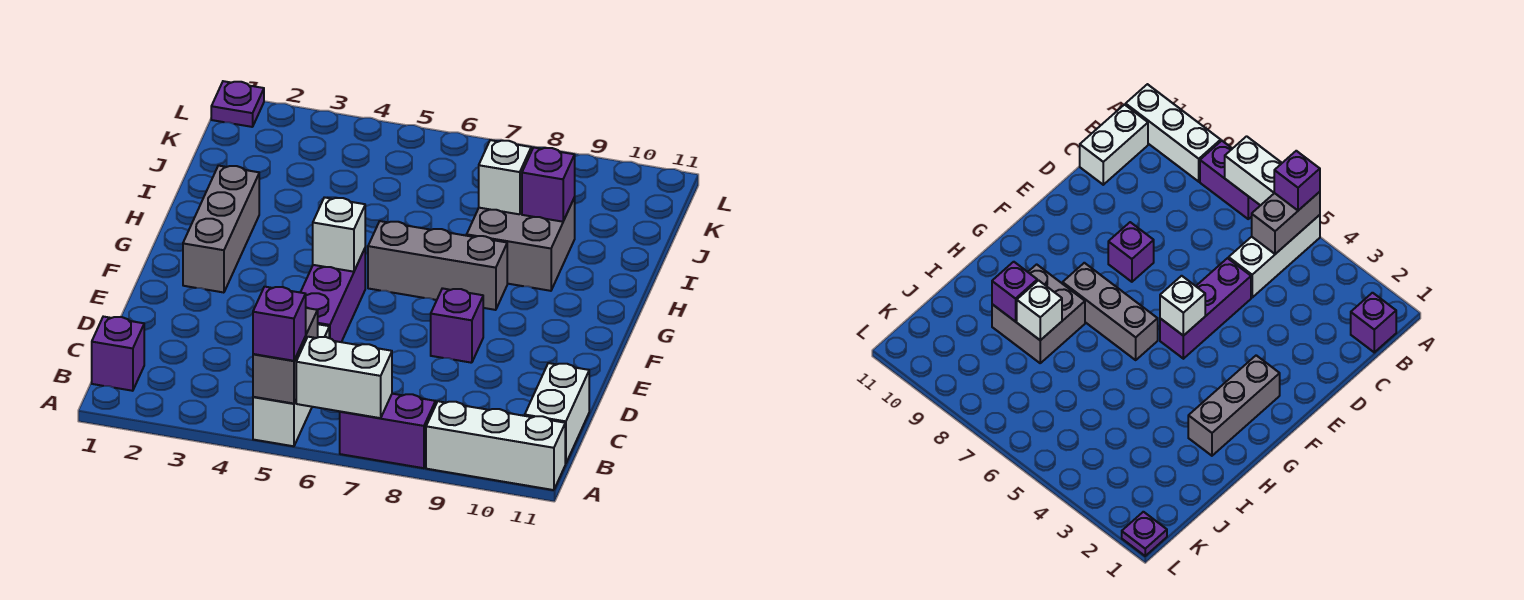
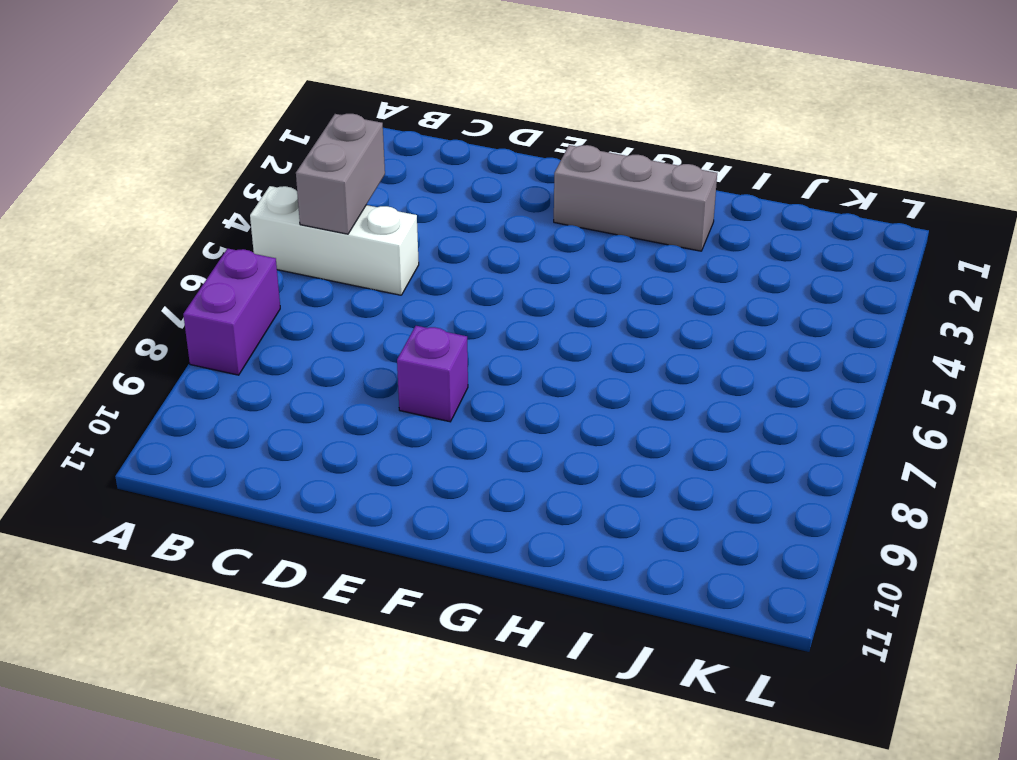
grey 1x2 brick [296,114,385,234] -> grey 1x2 brick turned to [253,308,318,404]
none -> white 1x3 brick [426,401,565,490]
none -> purple 1x1 brick [92,317,144,391]
none -> white 1x2 brick [525,363,589,464]

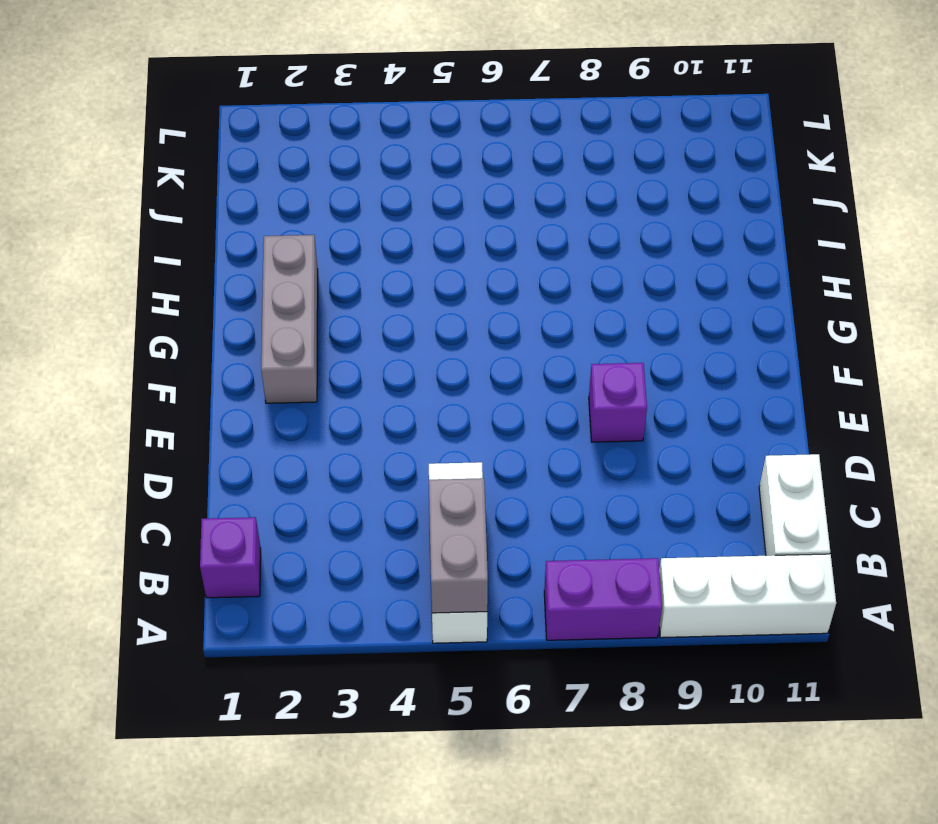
none -> purple 1x3 brick [300,249,365,342]
none -> grey 1x3 brick [368,221,507,310]
none -> grey 2x2 brick [467,198,575,291]

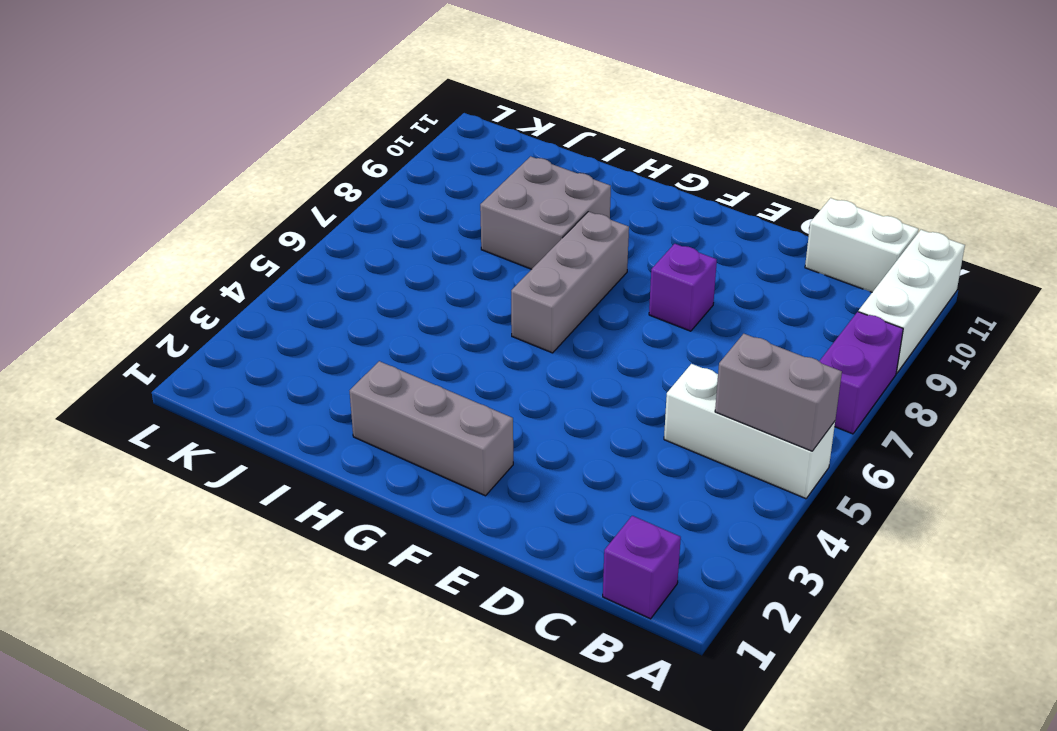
none -> purple 1x3 brick [300,249,365,342]
none -> purple 1x1 plate [211,81,264,127]
none -> white 1x2 brick [296,337,392,418]

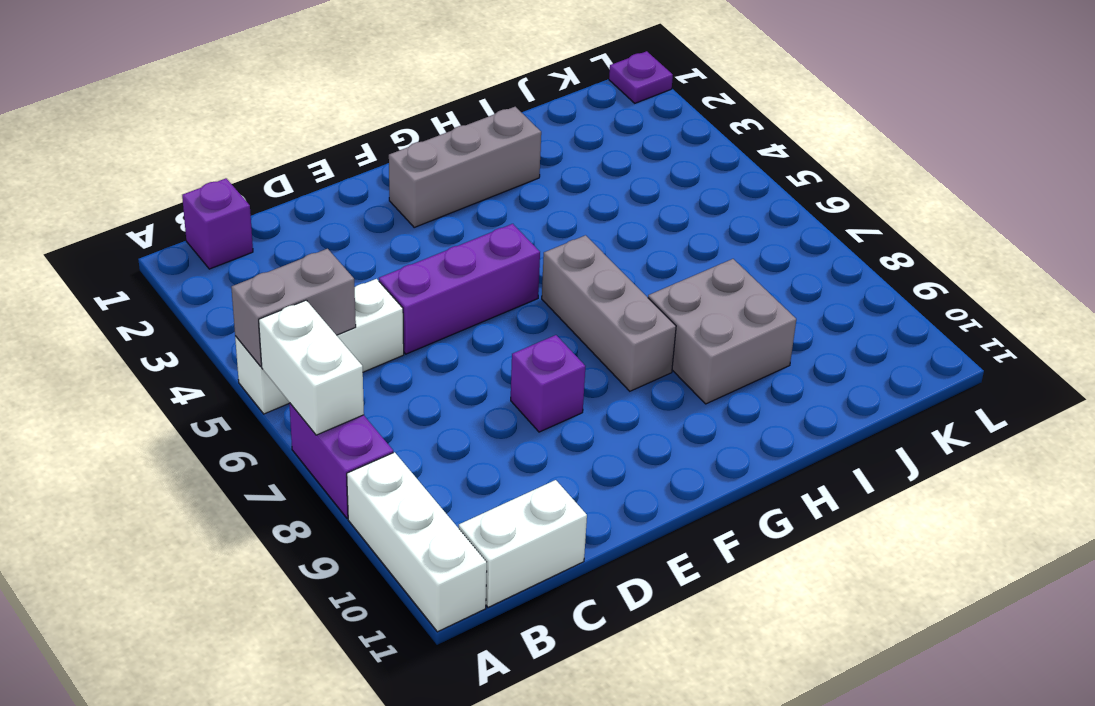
none -> white 1x1 brick [313,197,365,272]
none -> white 1x1 brick [479,140,531,214]
none -> purple 1x1 brick [522,147,575,222]

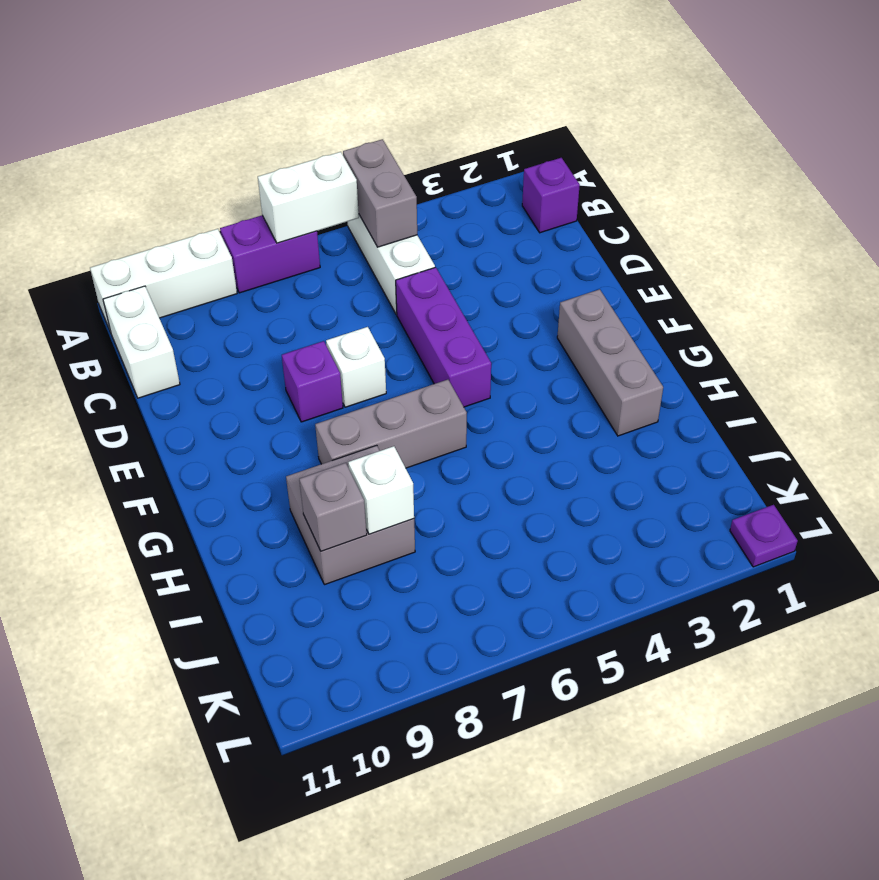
white 1x1 brick [326,327,386,407] -> white 1x1 brick moved to [313,197,365,272]
grey 1x1 brick [299,463,367,551] -> purple 1x1 brick [522,147,575,222]
none -> purple 1x1 brick [253,287,306,361]

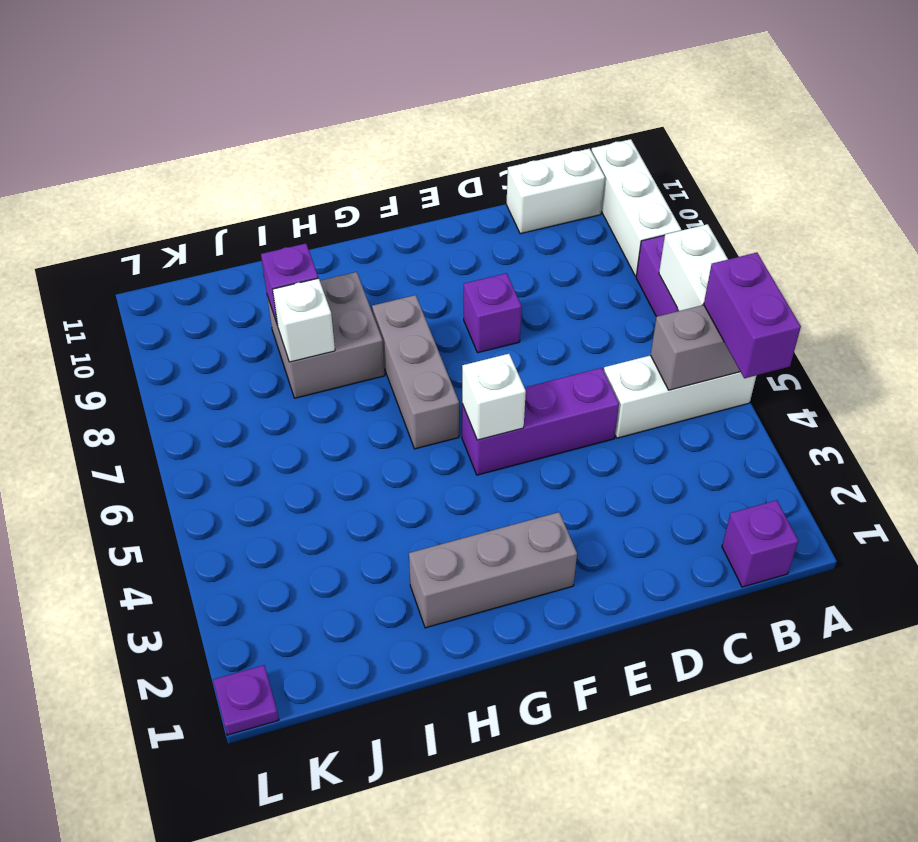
purple 1x2 brick [704,253,801,378] -> purple 1x1 brick [253,287,306,361]

